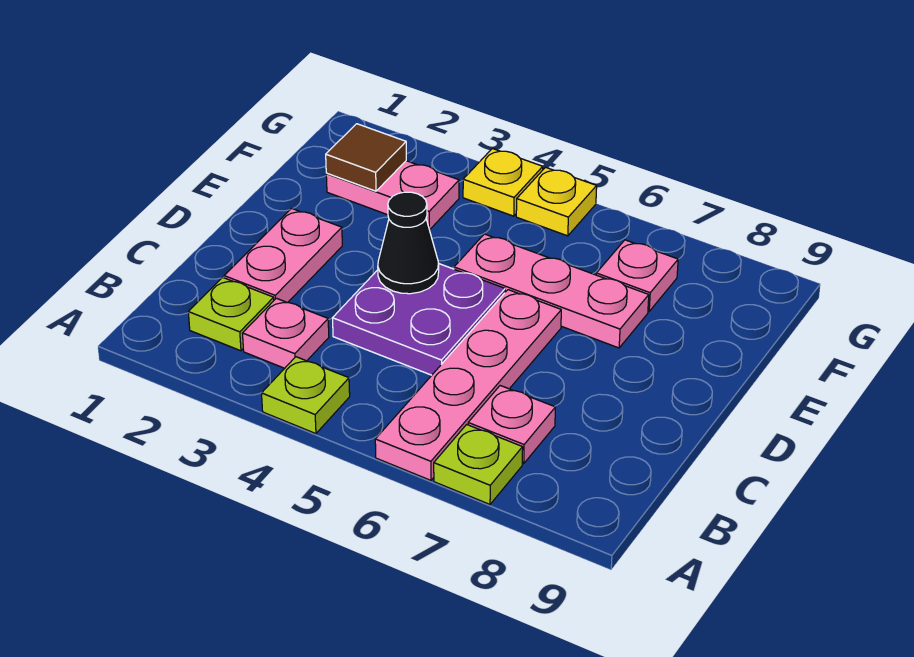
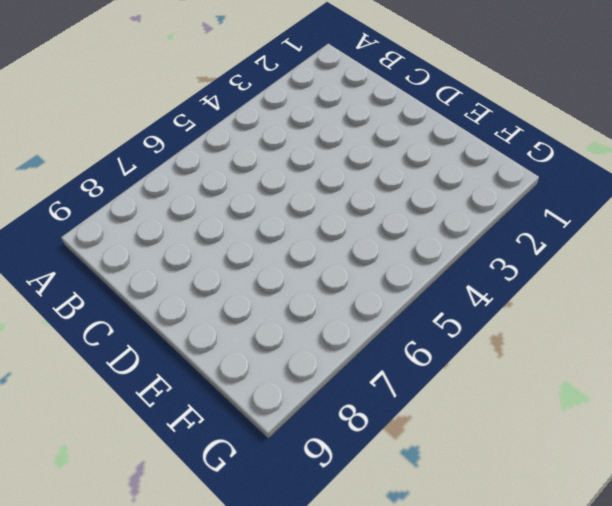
none -> lime 1x1 plate [262,357,350,434]
none -> pink 1x4 plate [375,290,561,480]
none -> lime 1x1 plate [434,424,523,504]

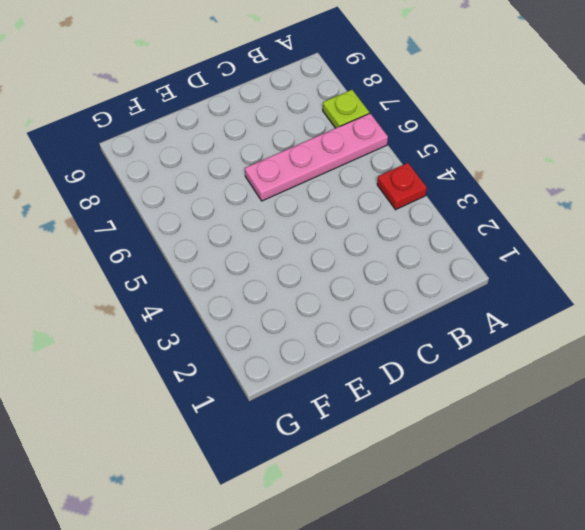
red 1x1 plate [377,163,427,210] -> lime 1x1 plate [262,357,350,434]
none -> lime 1x1 plate [188,277,274,351]
none -> pink 1x1 plate [242,298,329,368]
none -> pink 1x1 plate [468,386,555,464]

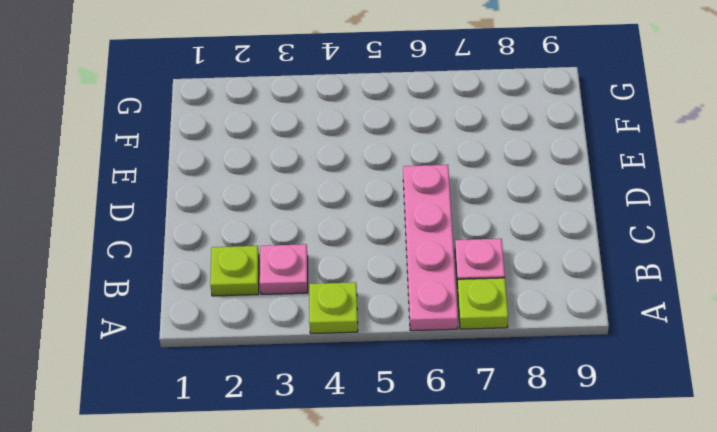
none -> pink 1x2 plate [224,208,342,303]
none -> purple 2x2 plate [333,264,505,375]
none -> pink 1x3 plate [454,234,649,348]

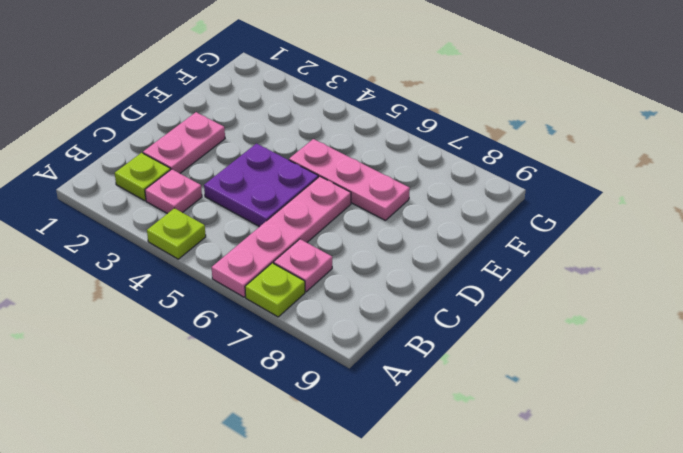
none -> pink 1x2 plate [326,161,459,230]
none -> pink 1x1 plate [596,240,678,311]
none -> yellow 1x1 plate [463,149,543,216]

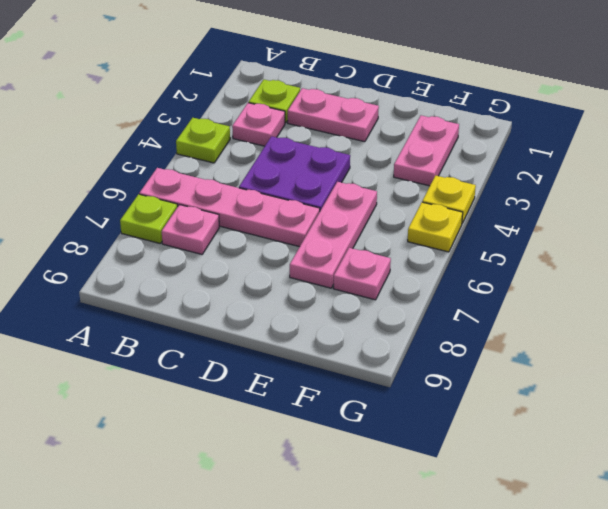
none -> black 1x1 cone [378,192,439,294]
none -> brown 1x1 tile [326,124,406,191]

